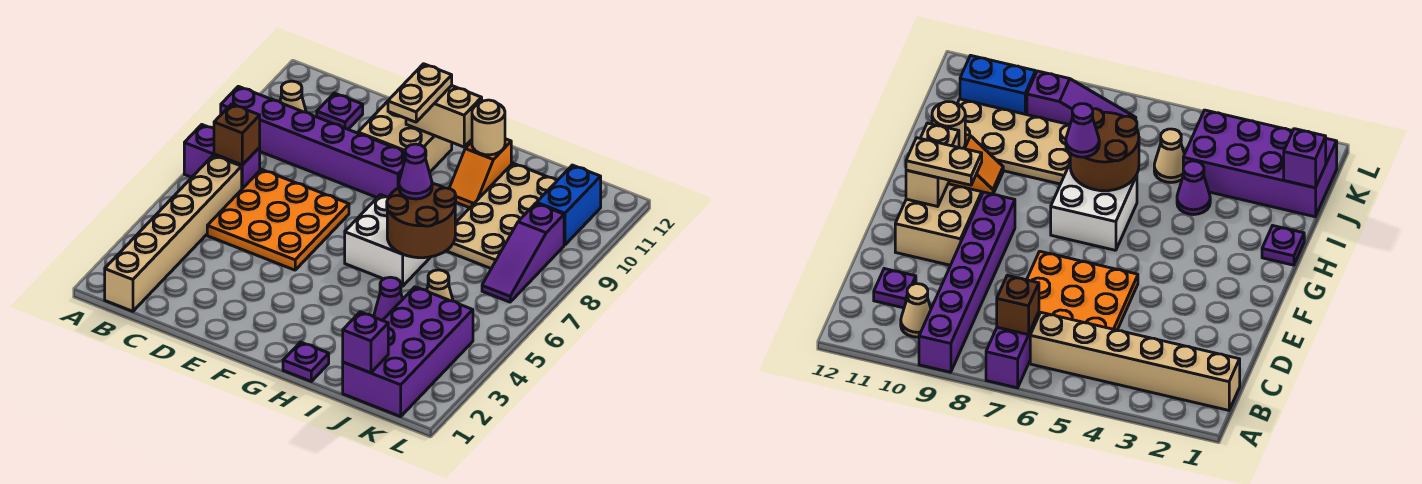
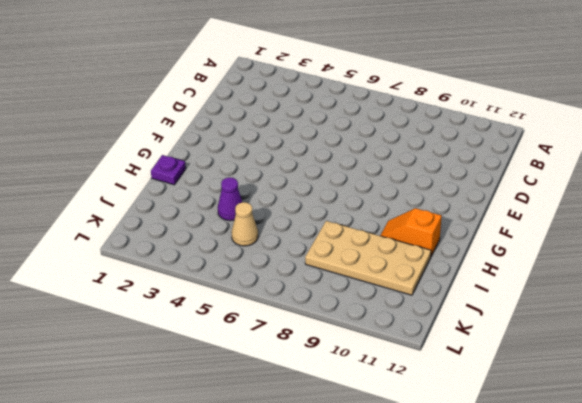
none -> purple 1x2 brick [184,125,260,189]
none -> purple 1x6 brick [221,86,405,197]
none -> tan 1x6 brick [105,155,242,311]

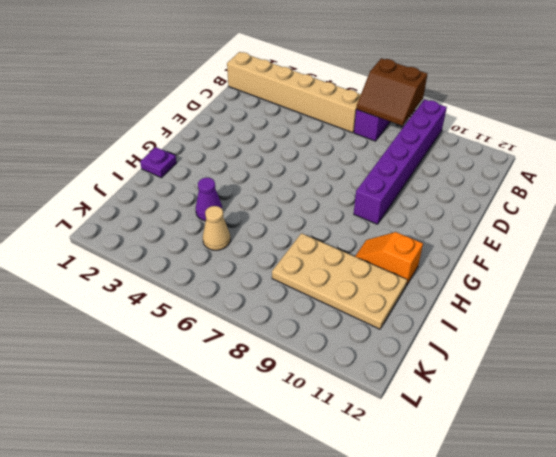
brown 2x2 slope [356,58,427,126] -> brown 1x1 brick [214,104,260,165]
none -> tan 1x1 cone [280,81,306,112]
none -> orange 3x3 plate [207,169,349,270]
none -> purple 1x1 plate [317,93,363,129]

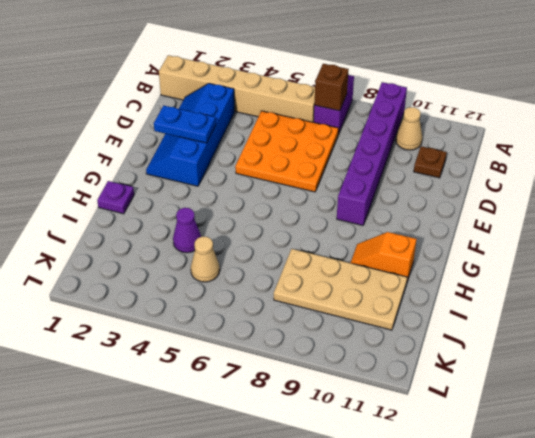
blue 2x4 slope [146,83,234,186] -> none
brown 1x1 plate [414,146,447,178] -> purple 1x1 plate [317,93,363,129]
blue 1x2 plate [154,106,216,143] -> none
none -> tan 2x2 brick [358,101,452,173]
none -> white 2x2 brick [345,195,430,286]
none -> purple 2x4 brick [343,287,473,417]

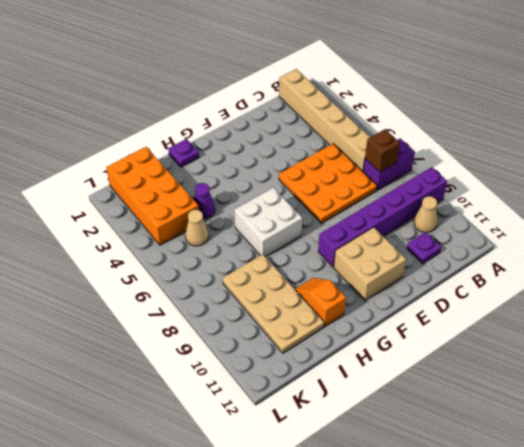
orange 2x4 brick [106,147,199,245] -> purple 2x4 brick [343,287,473,417]
none -> purple 1x3 slope [482,203,564,302]
none -> blue 1x2 brick [537,165,601,245]
none -> tan 1x2 brick [406,86,482,147]

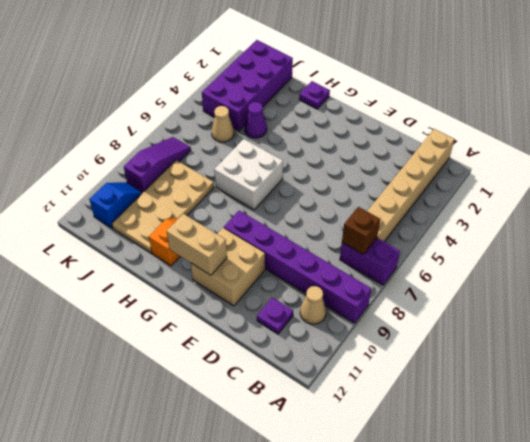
blue 1x2 slope [89,182,143,228] -> blue 1x2 brick [537,165,601,245]
none -> orange 3x3 plate [207,169,349,270]
none -> brown 2x2 round brick [387,184,456,258]
none -> tan 1x1 round brick [472,100,505,155]

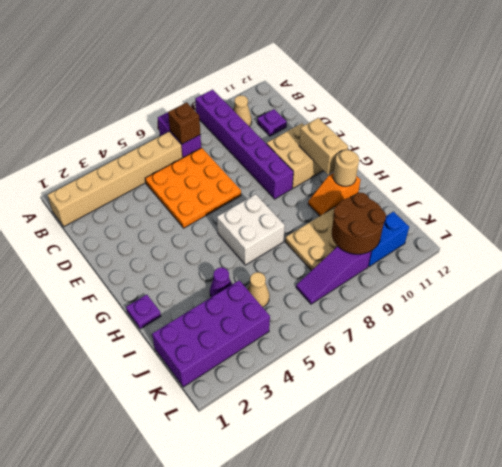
brown 2x2 round brick [332,193,386,254] -> brown 2x2 round brick moved to [387,184,456,258]
none -> purple 1x1 brick [343,312,388,373]
none -> tan 1x2 plate [388,64,452,122]
none -> purple 1x1 cone [399,144,432,199]

